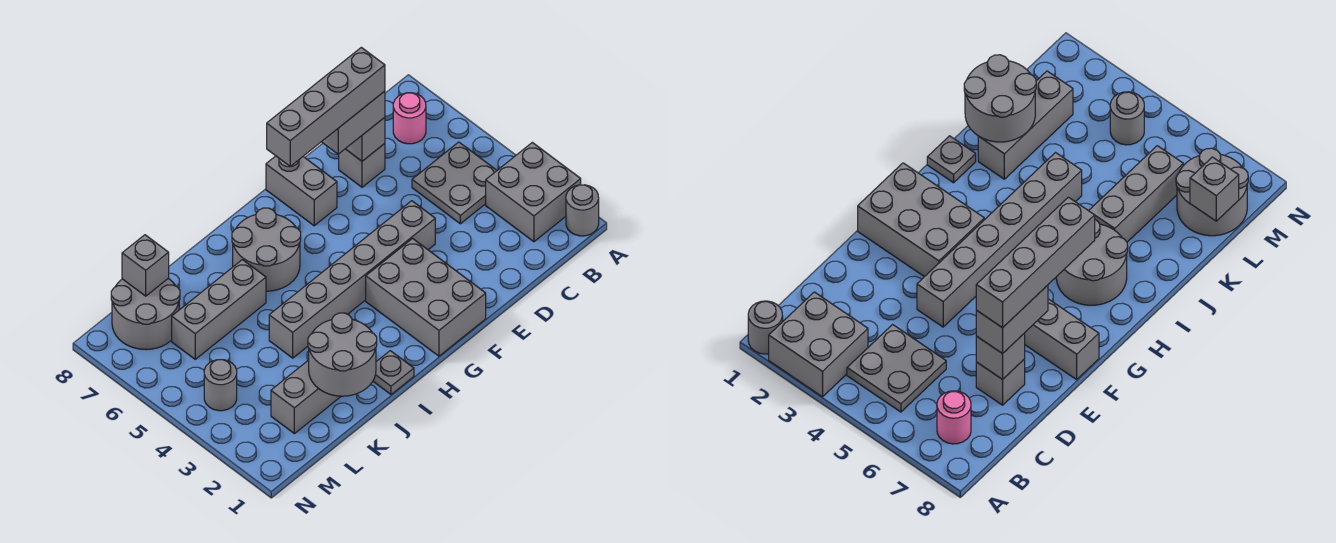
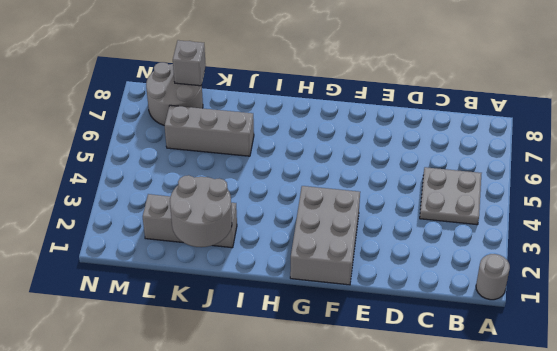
none -> grey 2x2 brick [486,142,581,242]
none -> pink 1x1 round brick [393,93,426,144]
none -> grey 1x1 brick [339,144,385,187]

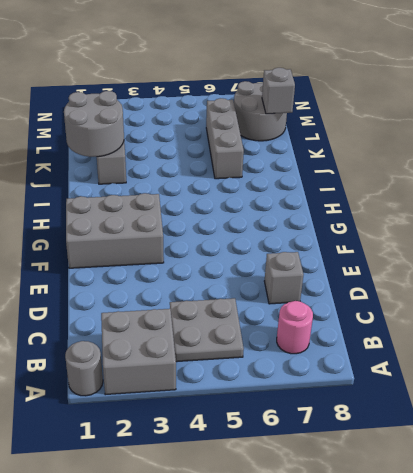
none -> grey 1x6 brick [269,201,435,358]
none -> grey 1x2 brick [266,156,337,226]
none -> grey 2x2 round brick [232,208,301,291]

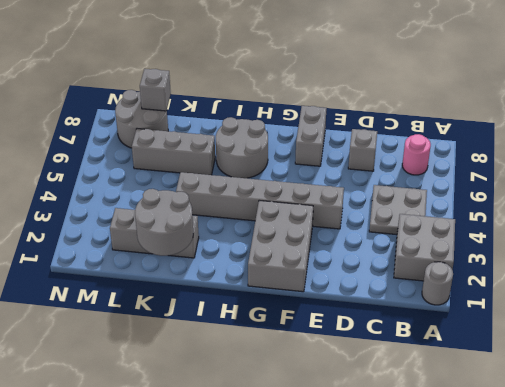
none -> grey 1x1 plate [373,351,414,394]
none -> grey 1x1 round brick [204,360,237,411]
none -> grey 1x1 brick [346,117,385,161]

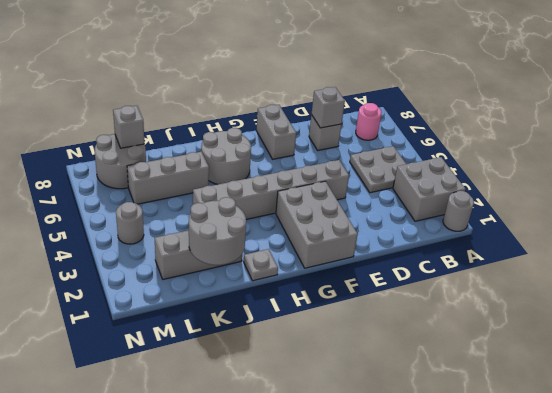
none -> grey 1x2 brick [322,91,385,154]
none -> grey 1x4 brick [267,47,385,166]

